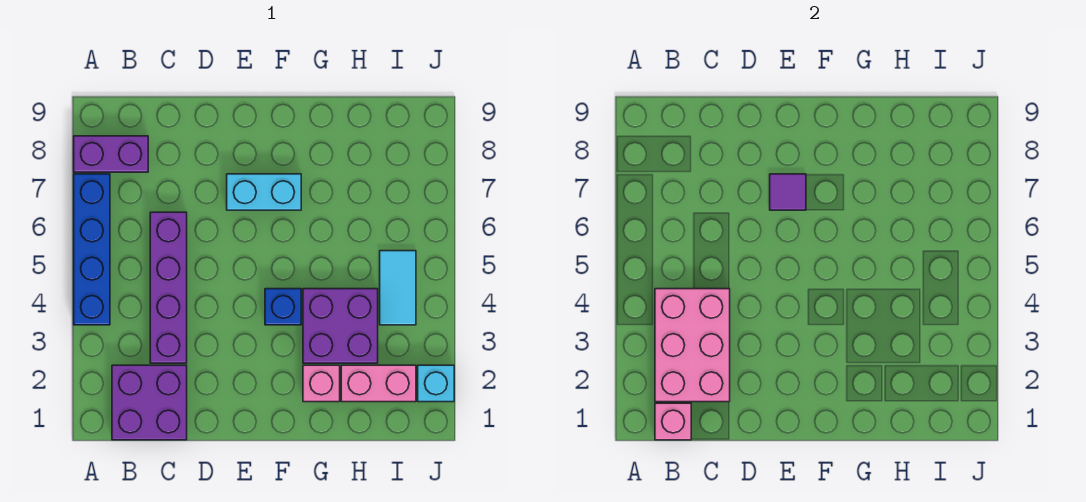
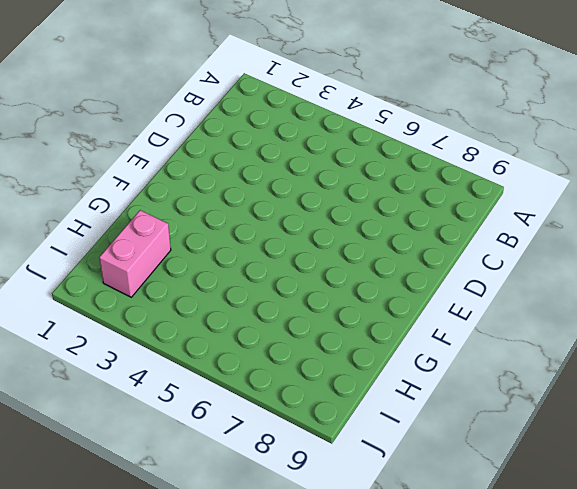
none -> blue 1x4 brick [74,174,110,325]
none -> purple 1x2 brick [74,136,148,172]
none -> purple 2x2 brick [112,365,187,440]

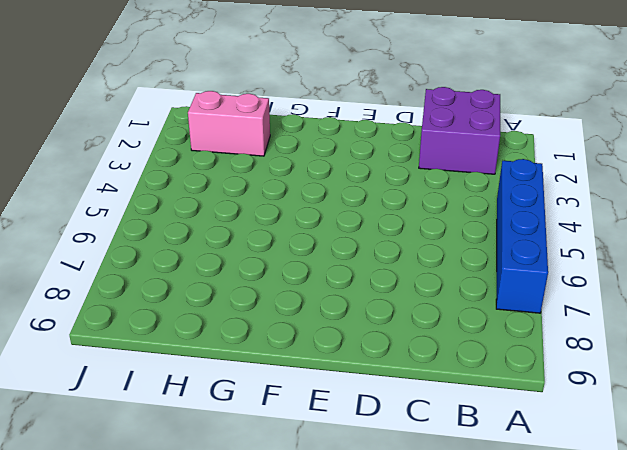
none -> purple 1x2 brick [74,136,148,172]
none -> purple 1x4 brick [150,212,187,363]
none -> cyan 1x2 brick [227,174,301,210]

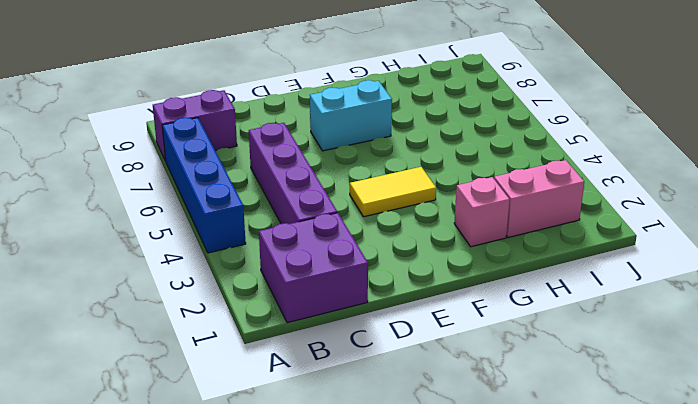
yellow 1x2 tile [350,167,436,217] -> blue 1x1 brick [265,289,301,325]
none -> purple 2x2 brick [303,289,378,363]
none -> cyan 1x2 tile [380,251,416,325]
none -> cyan 1x1 brick [418,365,454,402]

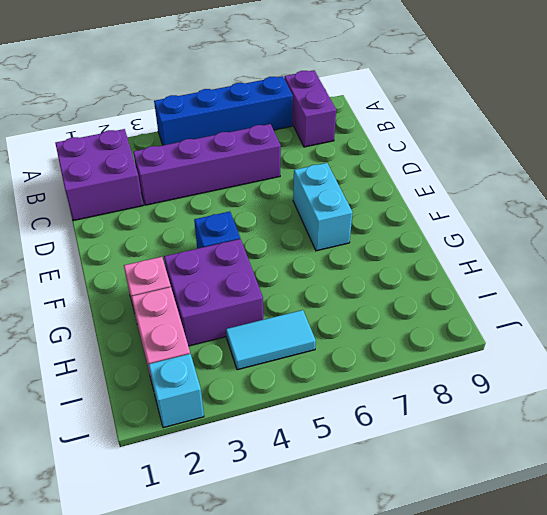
none -> pink 1x1 brick [655,403,691,440]
none -> pink 2x3 brick [655,289,730,402]
none -> purple 1x1 tile [770,174,806,210]

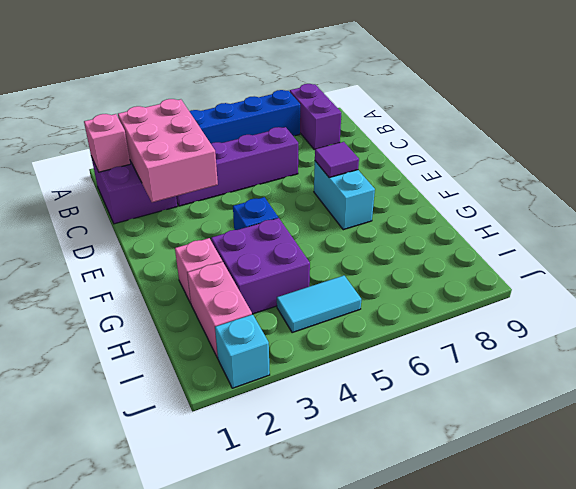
pink 2x3 brick [118,99,218,202] -> pink 2x3 brick turned to [655,289,730,402]

